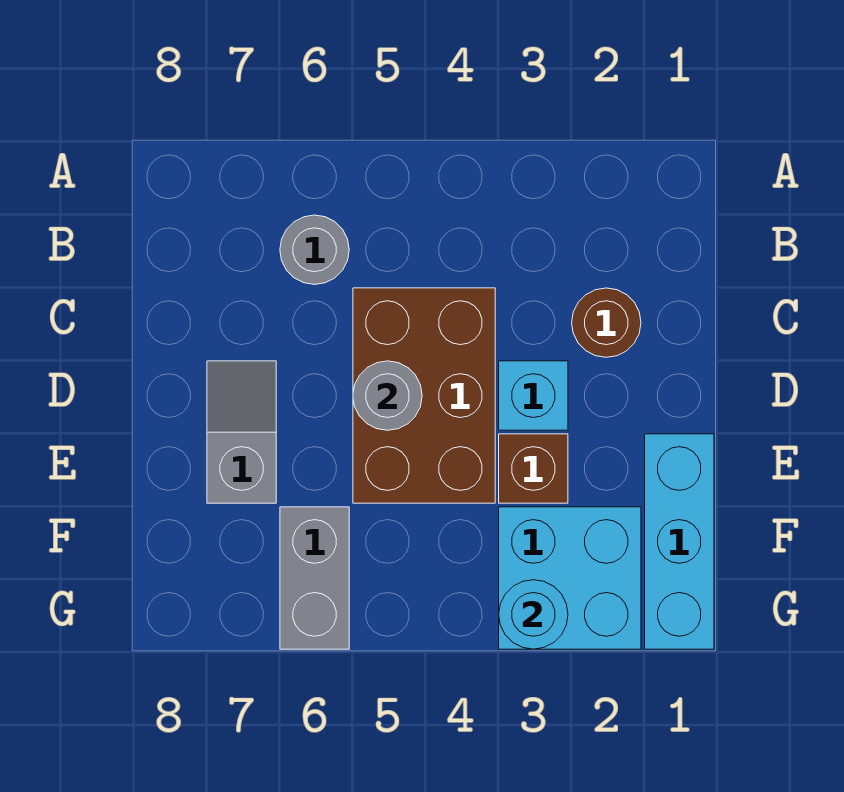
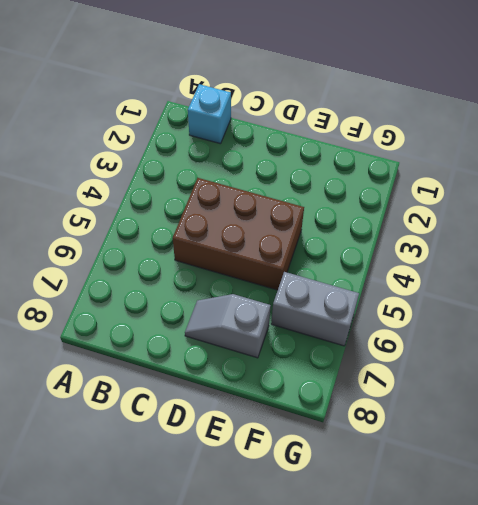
cyan 1x1 brick [188,84,231,144] -> cyan 1x1 brick moved to [499,361,568,430]
none -> grey 1x1 round brick [280,215,349,285]
none -> brown 1x1 round brick [572,288,641,357]

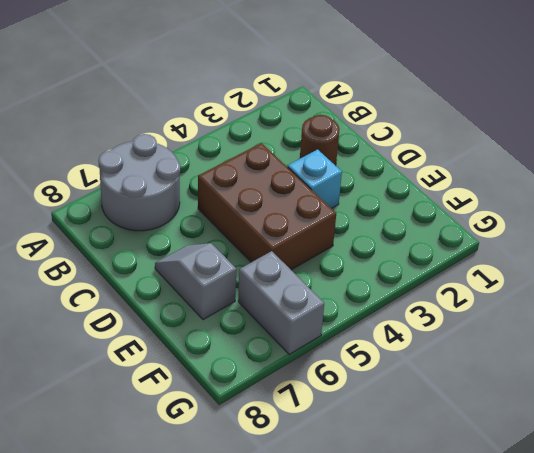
grey 2x2 round brick [98,134,180,231] -> grey 1x1 round brick [280,215,349,285]
none -> cyan 1x3 brick [645,434,714,649]
none -> brown 1x1 brick [499,434,568,503]

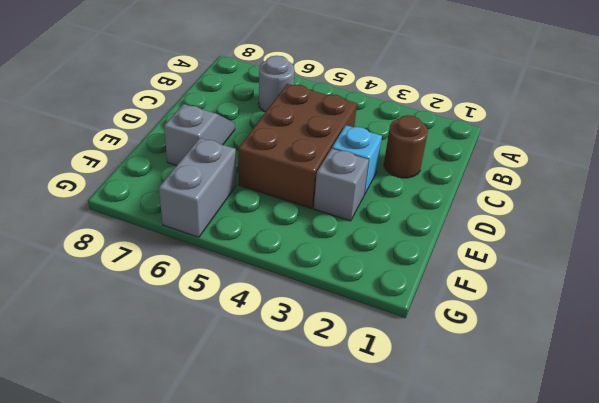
grey 1x1 brick [314,149,369,221] -> brown 1x1 brick [499,434,568,503]
none -> cyan 1x3 brick [645,434,714,649]
none -> cyan 2x2 brick [499,507,641,649]

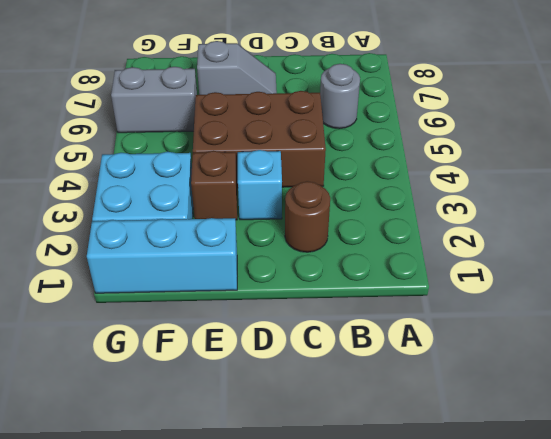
none -> grey 1x1 round brick [353,361,422,430]
none -> cyan 1x1 round brick [499,580,568,649]

